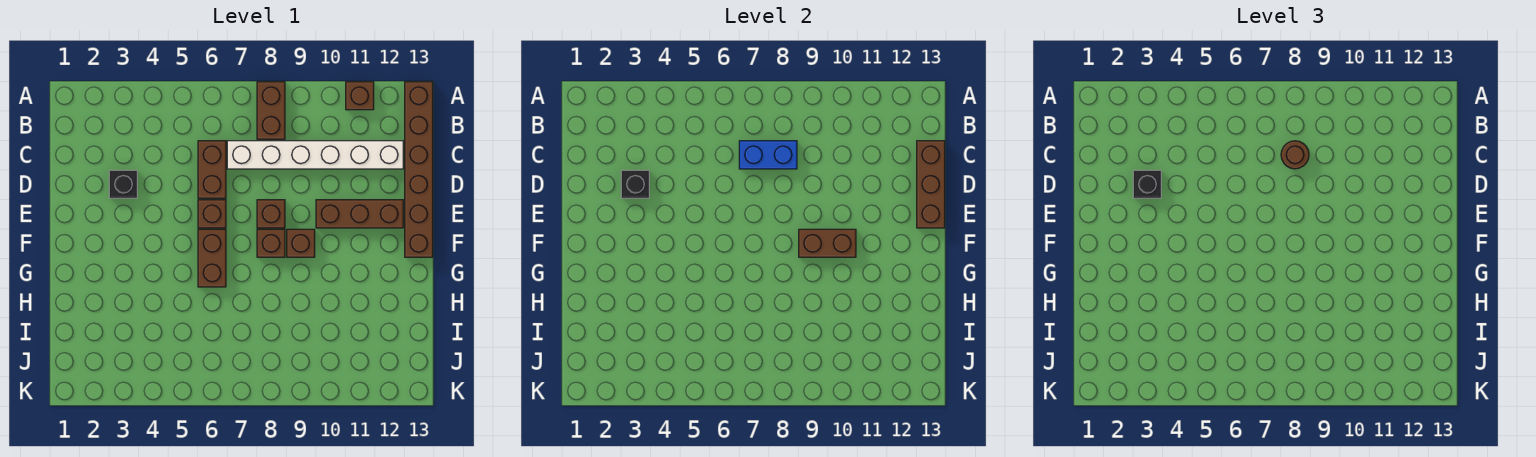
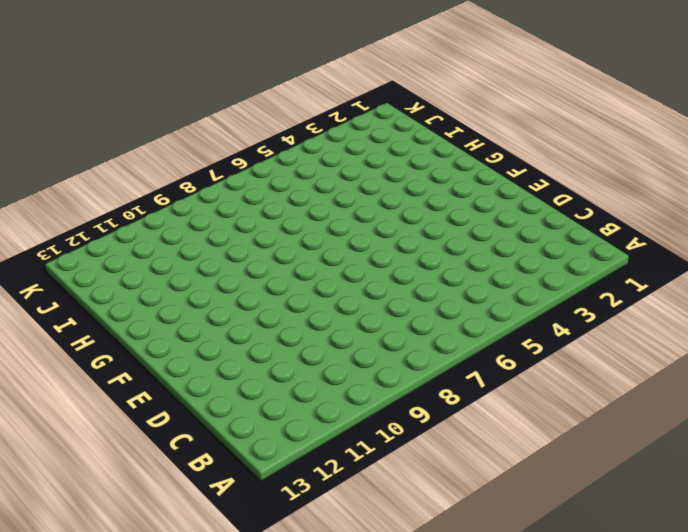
none -> brown 1x2 brick [257,82,285,139]
none -> brown 1x1 brick [346,82,374,110]
none -> brown 1x6 brick [405,82,433,257]

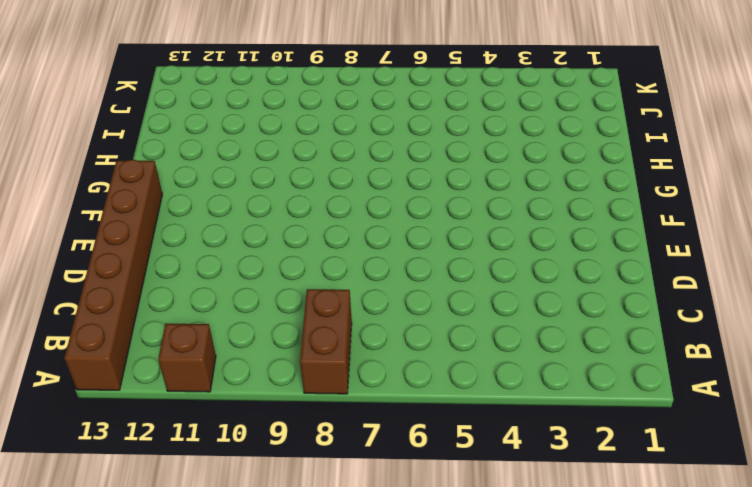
none -> brown 1x2 brick [198,141,226,198]
none -> white 1x6 brick [227,141,403,169]
none -> black 1x1 brick [109,170,137,198]

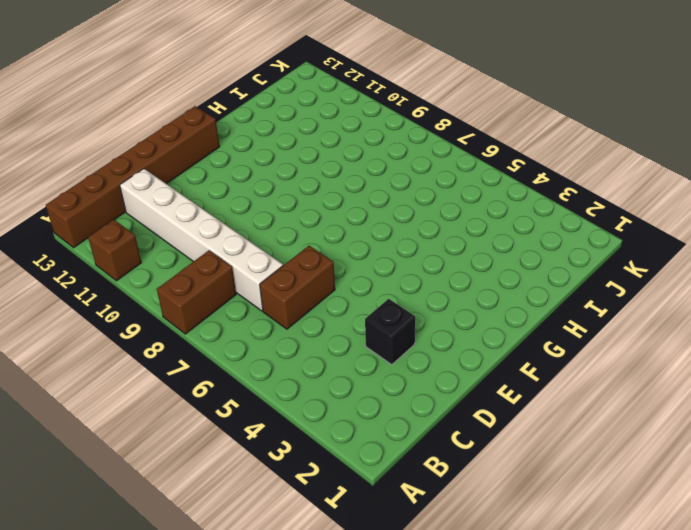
none -> brown 1x1 brick [198,200,226,228]
none -> brown 1x1 brick [257,200,285,228]
none -> brown 1x3 brick [316,200,403,228]

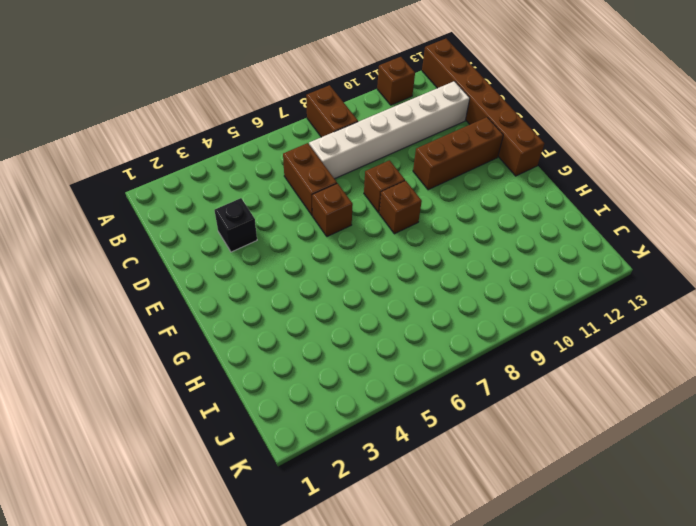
none -> brown 1x2 brick [198,229,226,287]
none -> brown 1x1 brick [287,229,315,257]
none -> blue 1x2 brick [739,141,797,169]

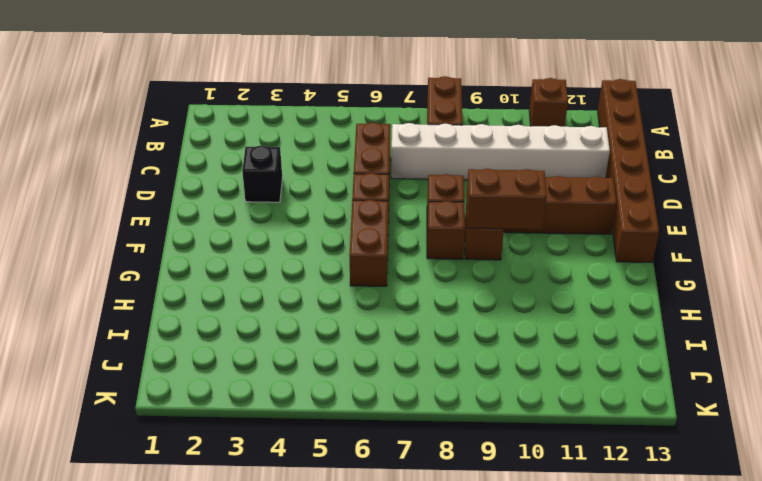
none -> blue 1x2 brick [739,141,797,169]
none -> brown 1x3 brick [917,141,945,228]
none -> black 1x1 brick [621,170,649,198]

